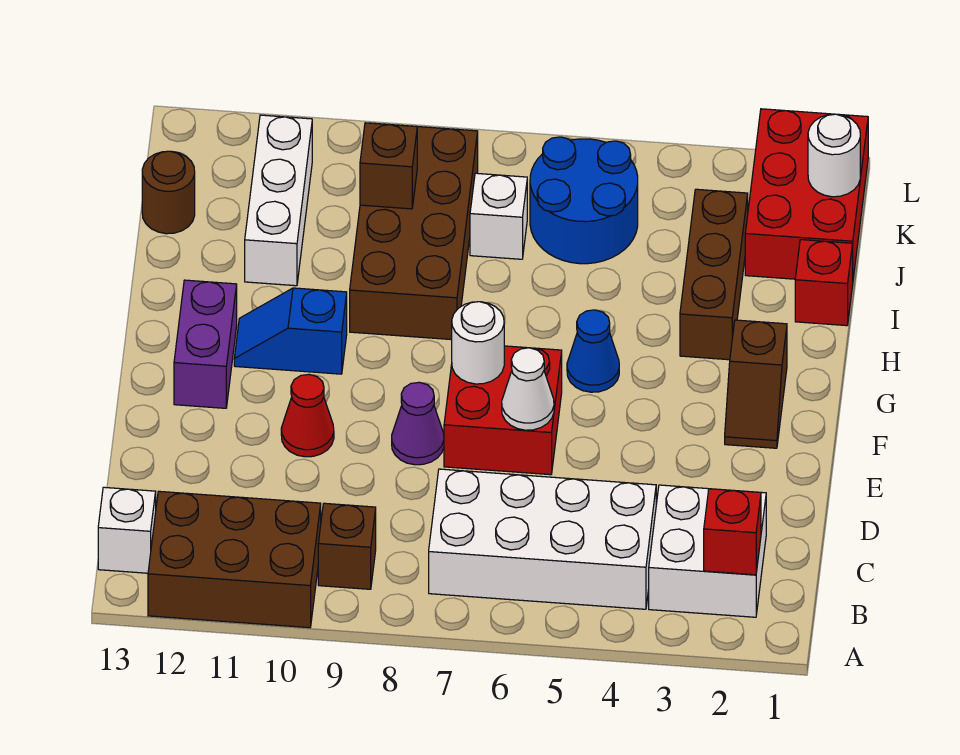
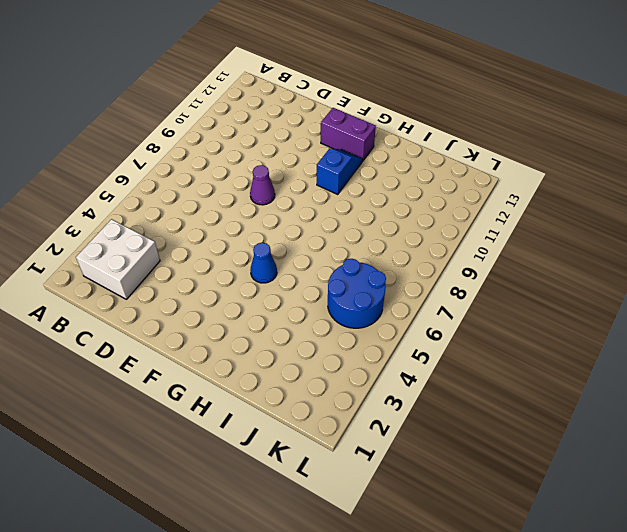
none -> brown 2x3 brick [148,491,321,628]
none -> white 2x4 brick [429,469,656,609]
none -> brown 1x1 brick [318,503,376,589]

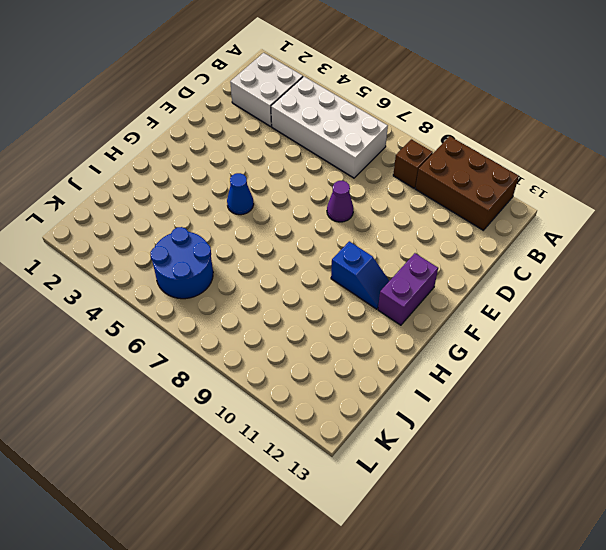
none -> white 1x1 brick [98,487,156,573]
none -> red 2x2 brick [444,346,562,475]
none -> red 1x1 cone [281,374,334,457]

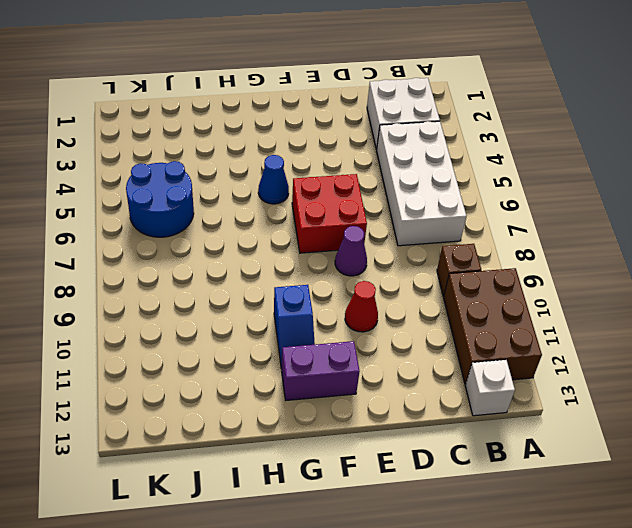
none -> brown 1x2 slope [725,320,787,448]
none -> brown 1x3 brick [680,189,748,360]
none -> brown 2x4 brick [350,126,478,340]

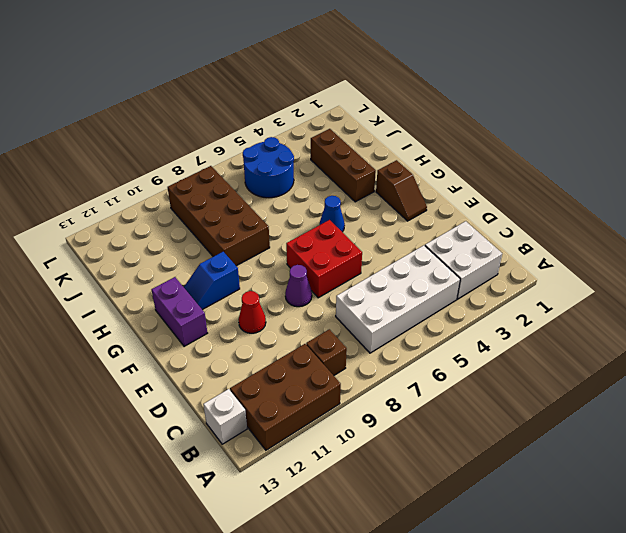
none -> red 1x1 brick [795,240,853,326]
none -> white 1x3 brick [245,115,312,286]
none -> red 2x3 brick [745,109,868,279]

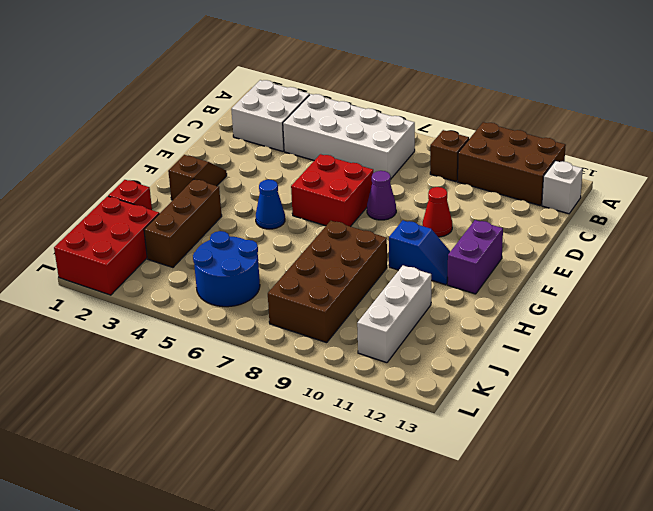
none -> white 1x1 brick [470,173,527,259]
none -> brown 1x1 round brick [142,151,195,234]
none -> red 1x1 brick [704,489,761,575]

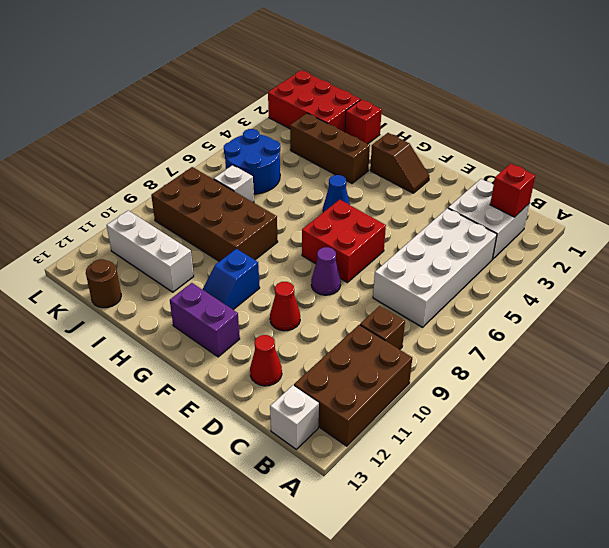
red 1x1 cone [250,335,282,386] -> none
none -> white 1x1 cone [502,348,554,430]
none -> white 1x1 round brick [452,302,504,384]
none -> brown 1x1 brick [360,123,417,209]

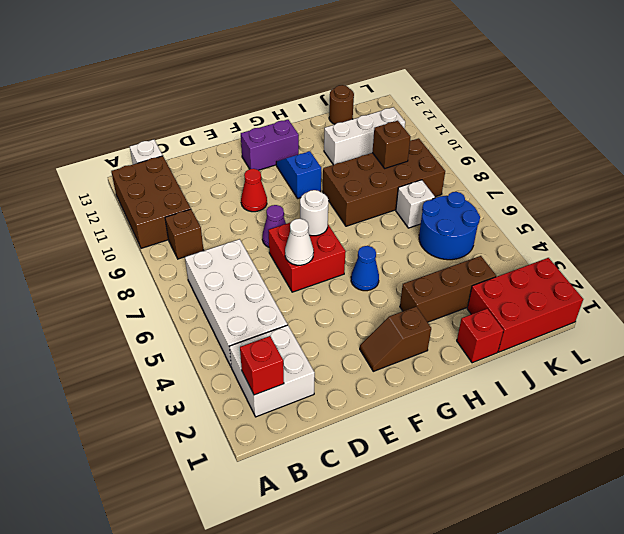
none -> white 1x1 round brick [808,114,860,197]

